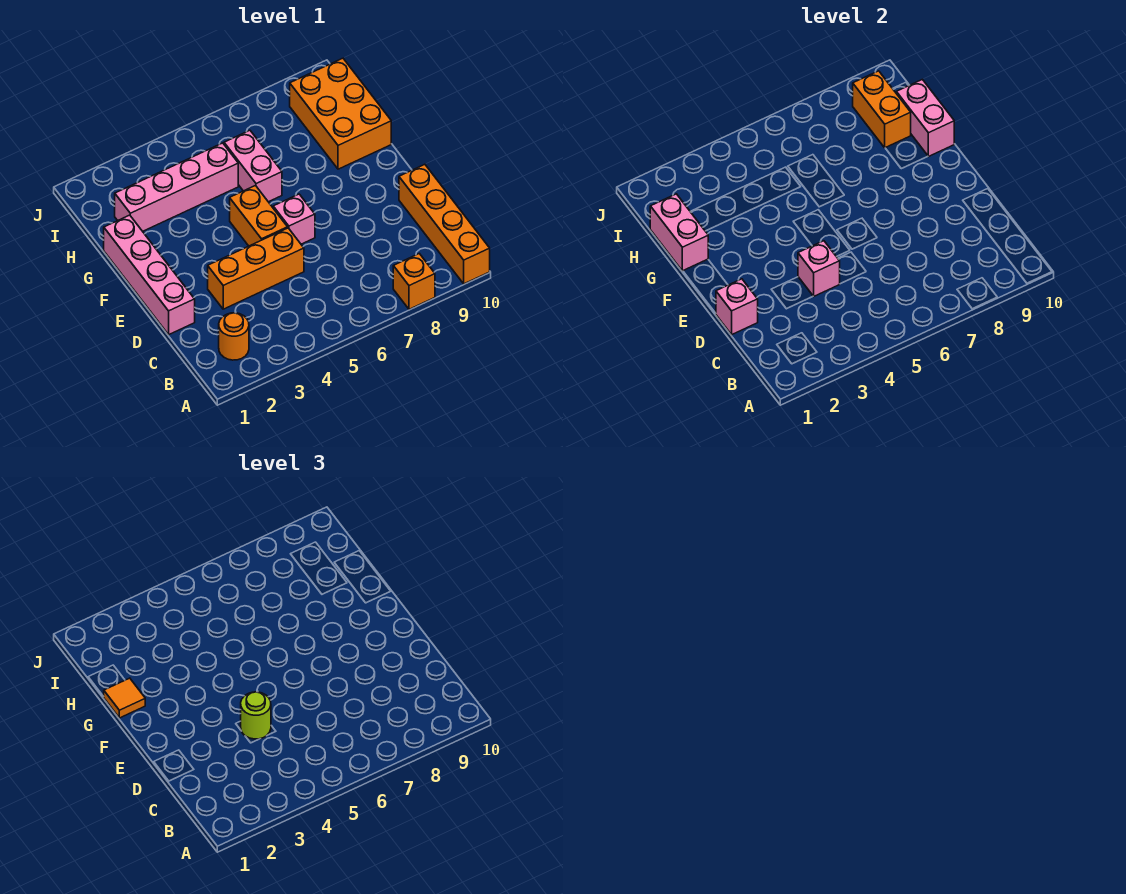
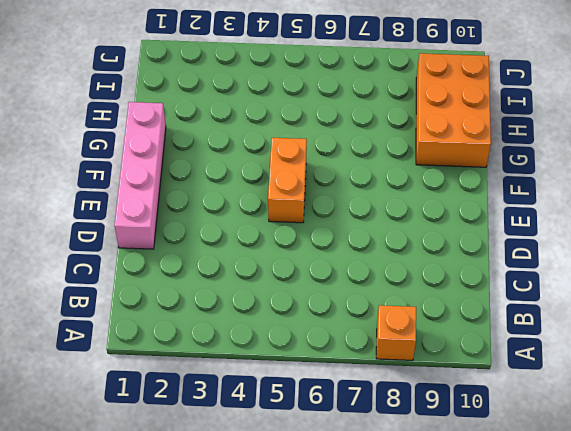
none -> orange 1x4 brick [399,164,490,284]
none -> orange 1x1 round brick [219,313,249,360]
none -> orange 1x3 brick [208,228,304,309]

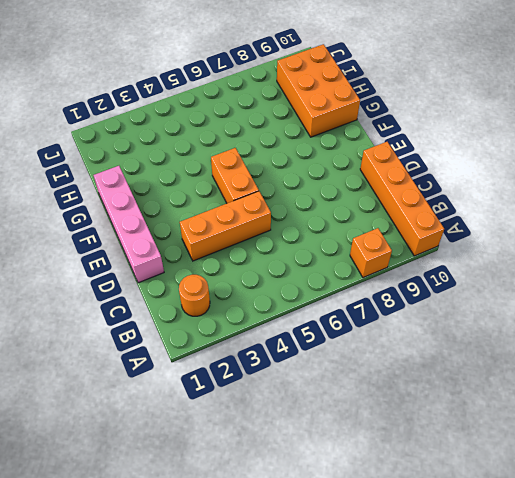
none -> pink 1x1 brick [273,194,315,244]
none -> pink 1x2 brick [224,130,282,202]
none -> pink 1x4 brick [115,143,238,231]

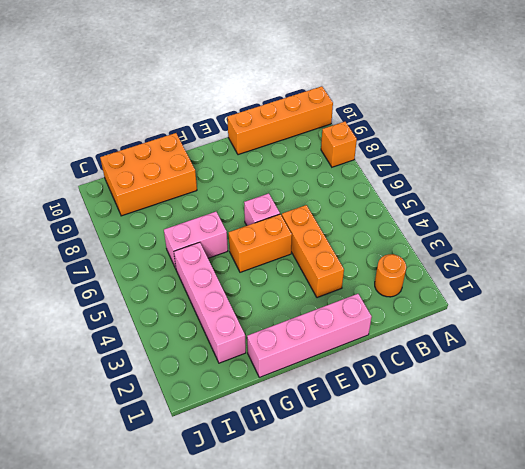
none -> pink 1x1 brick [716,279,758,335]
none -> pink 1x1 brick [798,241,840,296]
none -> pink 1x2 brick [650,194,708,271]

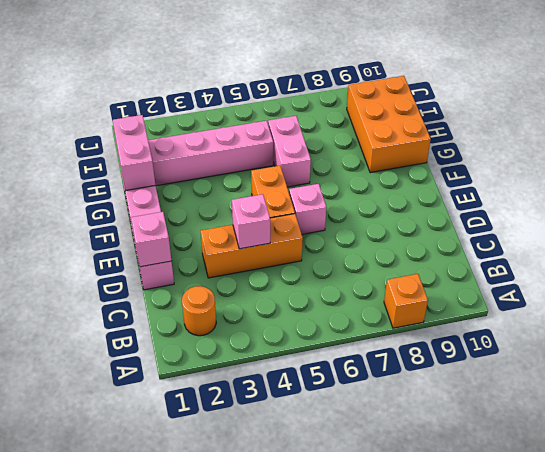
none -> orange 1x4 brick [399,164,490,284]
none -> pink 1x2 brick [896,79,954,157]
none -> orange 1x2 brick [853,71,911,148]

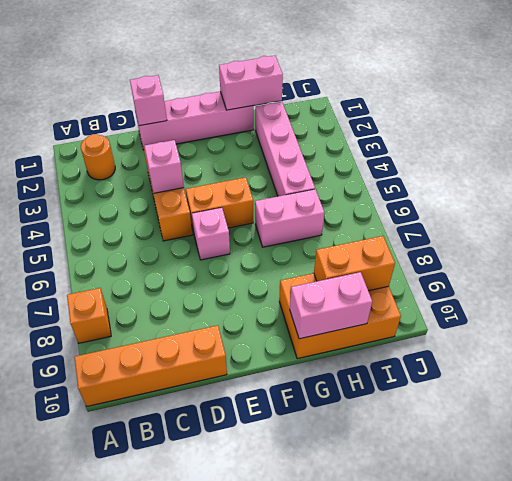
none -> lime 1x1 round brick [241,692,271,739]
none -> orange 1x1 tile [103,678,145,718]

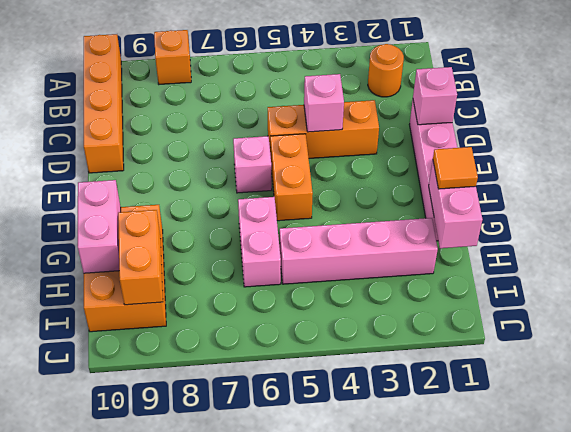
none -> lime 1x1 round brick [241,692,271,739]

